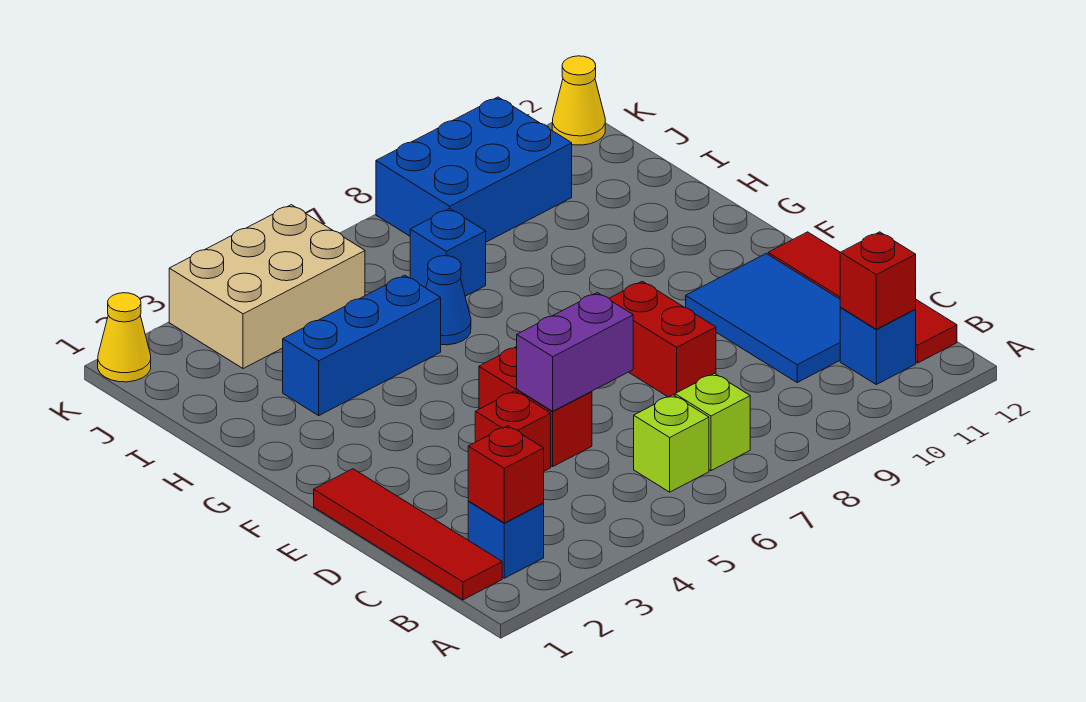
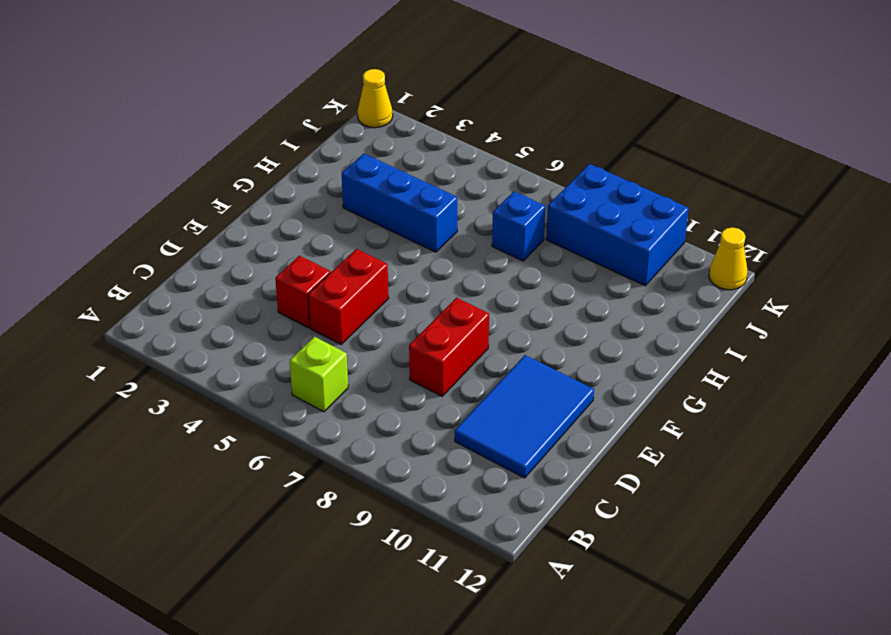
none -> red 1x4 tile [314,469,502,600]
none -> blue 1x1 brick [468,502,544,578]
none -> lime 1x1 brick [675,373,750,471]

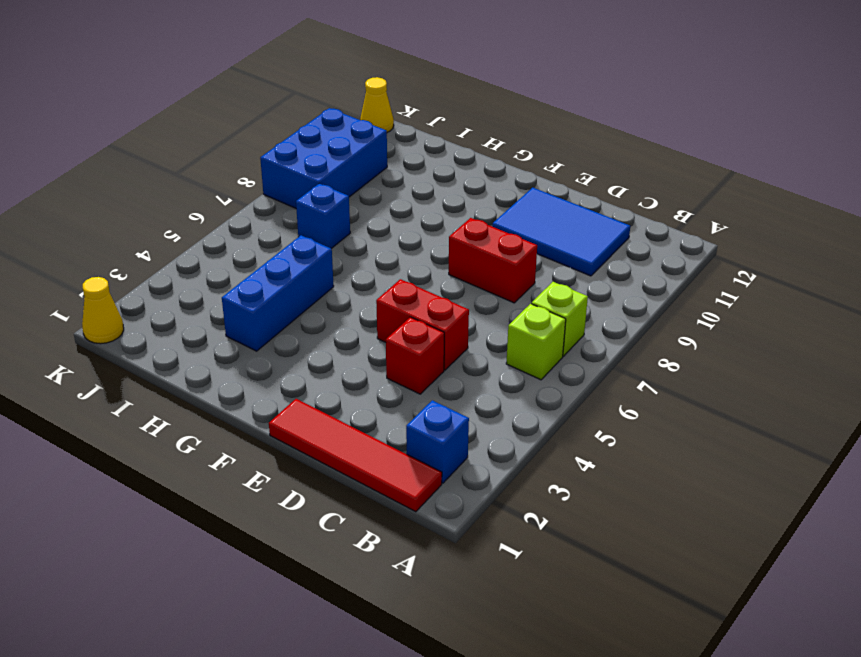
none -> blue 1x1 brick [840,308,916,384]
none -> red 1x4 tile [768,232,957,363]
none -> blue 1x1 cone [426,256,471,345]

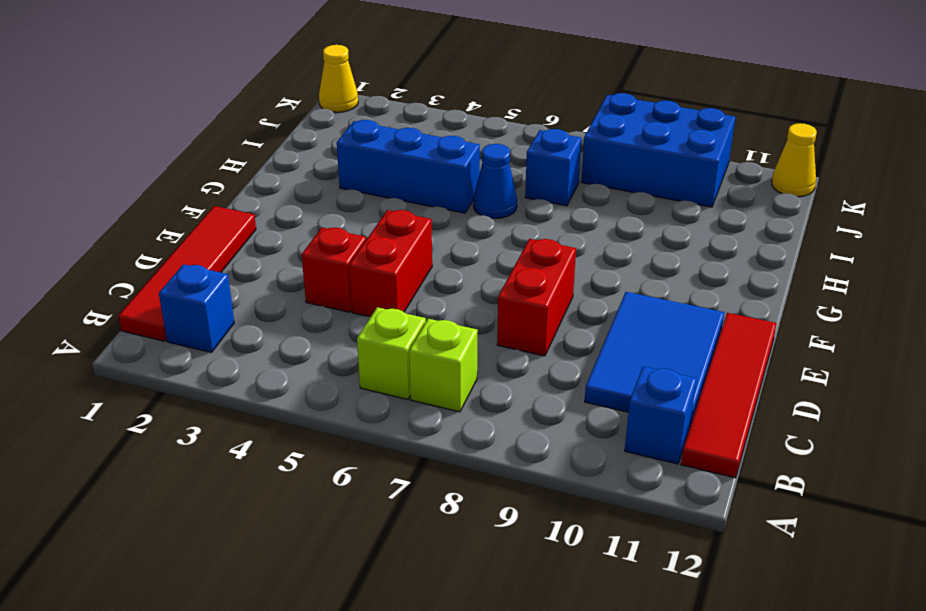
none -> tan 2x3 brick [169,205,365,369]
none -> red 1x1 brick [468,426,544,523]
none -> red 1x1 brick [840,232,916,329]

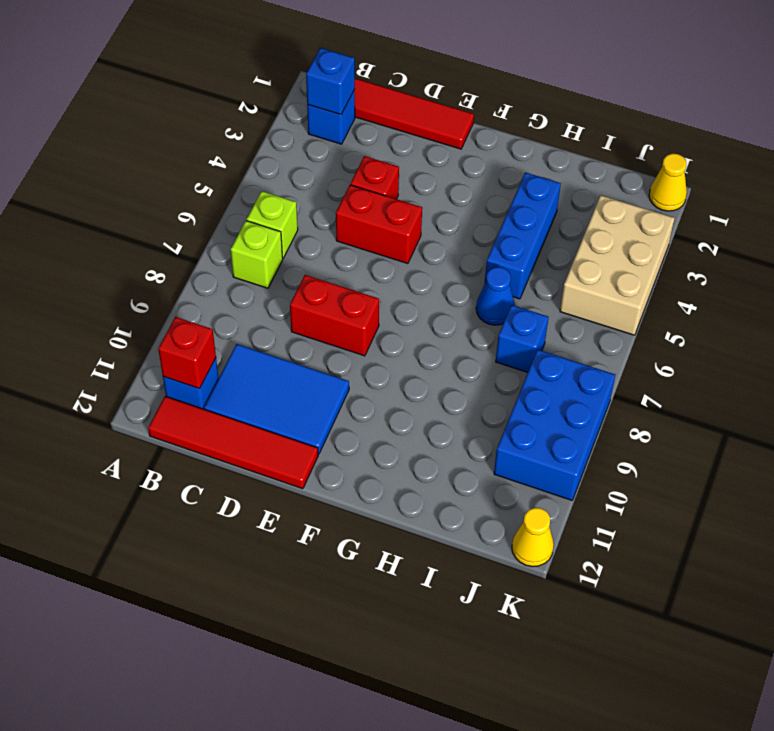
blue 1x1 brick [306,48,355,115] -> red 1x1 brick [468,426,544,523]
none -> purple 1x2 brick [517,293,633,411]

